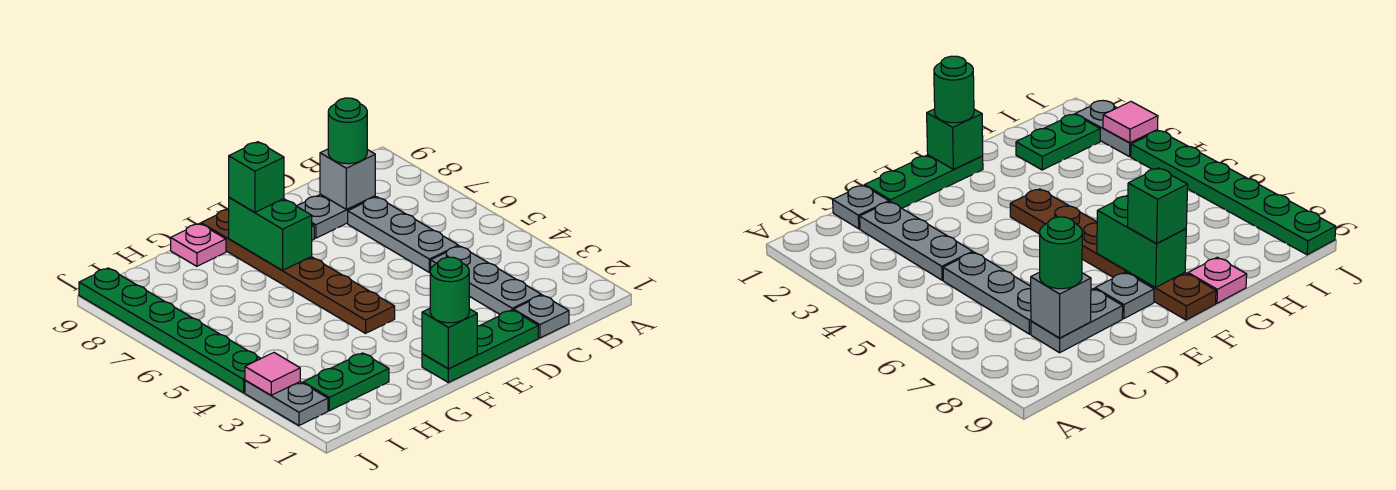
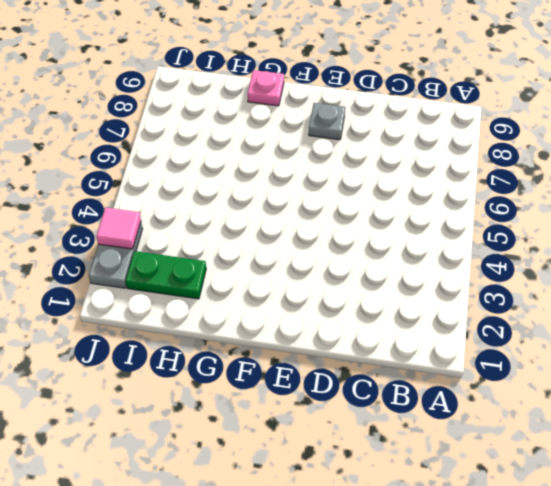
none -> grey 1x1 plate [514,295,569,338]
none -> grey 1x3 plate [431,246,541,314]
none -> grey 1x3 plate [348,197,458,272]

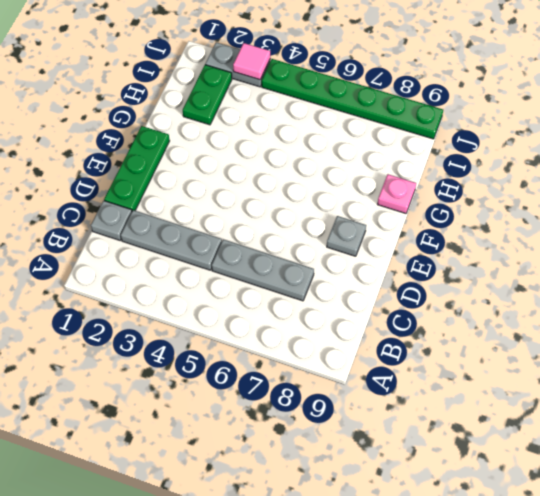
none -> grey 1x2 plate [297,194,375,238]
none -> brown 1x6 plate [201,210,395,333]
none -> grey 1x1 brick [320,149,375,209]

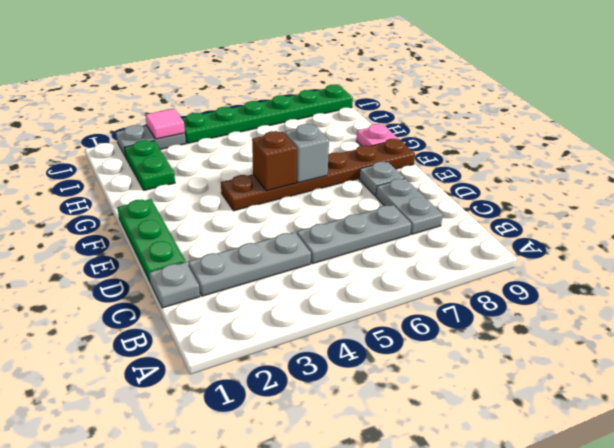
brown 1x1 brick [252,131,297,191] -> none
grey 1x1 brick [284,124,329,183] -> grey 1x1 brick moved to [320,149,375,209]
none -> green 1x1 brick [422,308,477,369]
none -> green 1x2 brick [228,197,312,270]
none -> green 1x1 round brick [328,98,367,164]

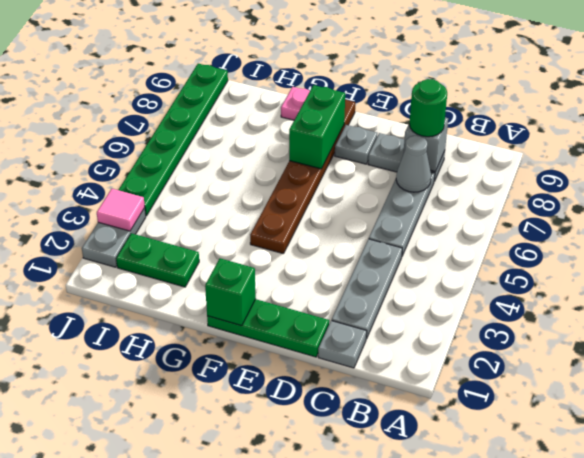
grey 1x1 cone [396,136,431,192] -> none
none -> green 1x1 round brick [430,257,469,323]
none -> green 1x1 brick [229,142,284,212]

